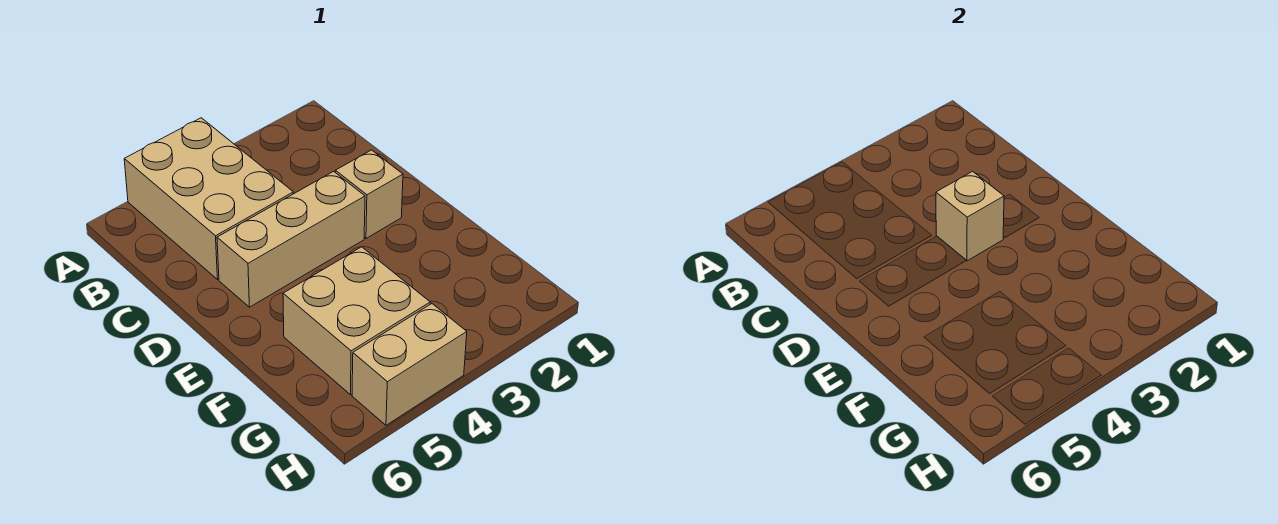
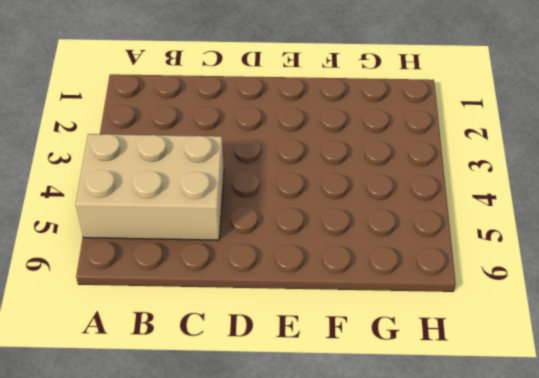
none -> tan 1x1 brick [335,150,403,238]
none -> tan 1x3 brick [217,171,365,307]

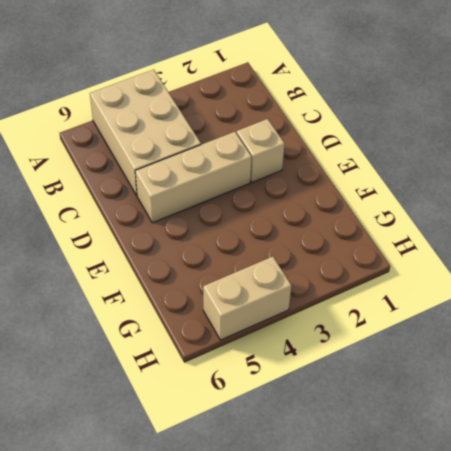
none -> tan 2x2 brick [283,247,430,395]
none -> tan 1x1 brick [936,171,1004,261]

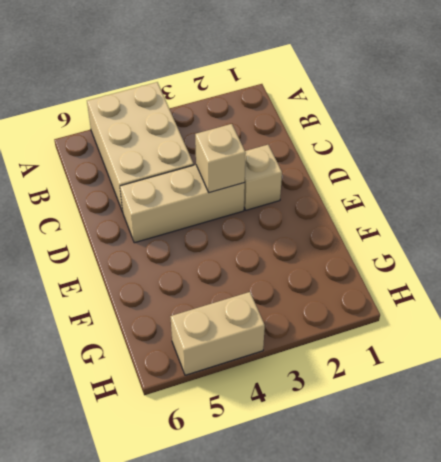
none -> tan 2x2 brick [283,247,430,395]

